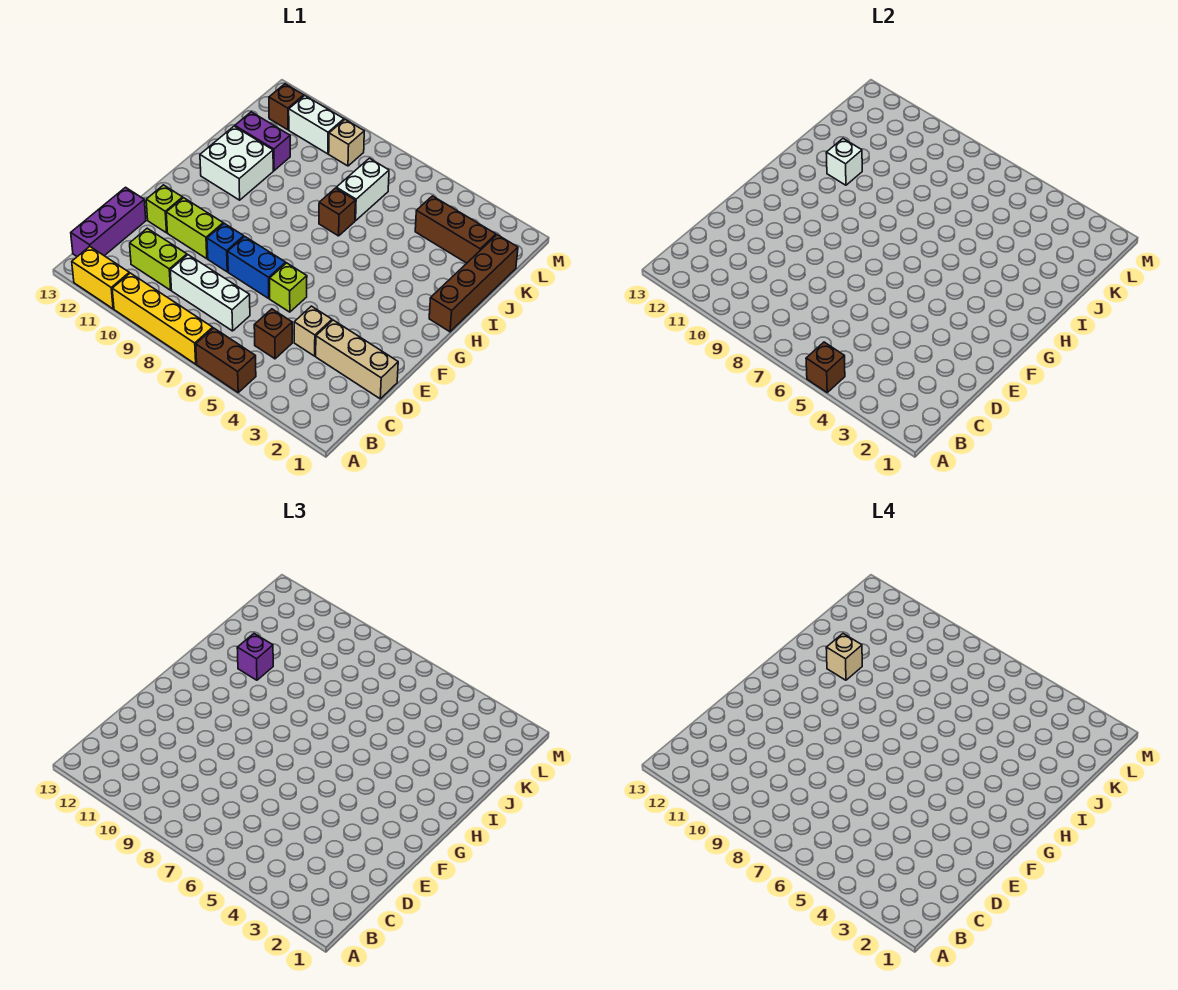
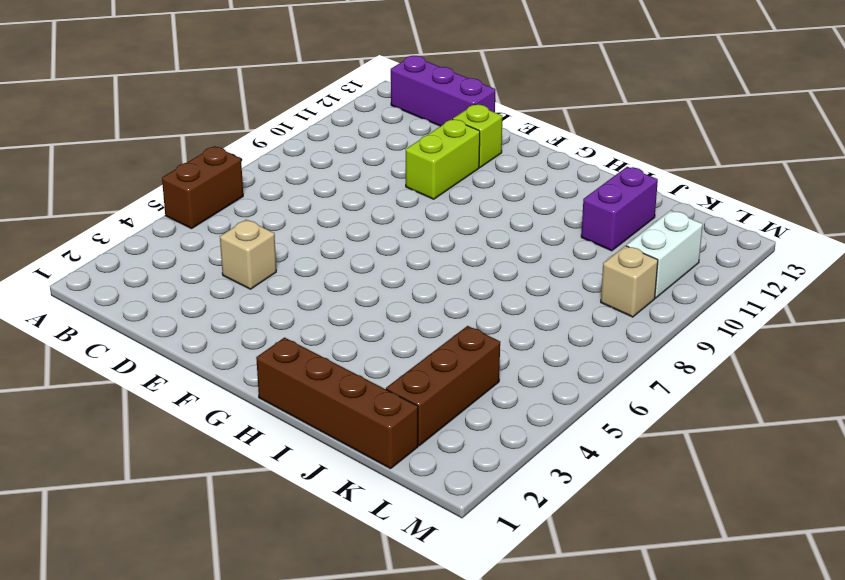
none -> yellow 1x4 brick [112,273,213,364]
none -> yellow 1x2 brick [72,247,129,309]
none -> brown 1x1 brick [254,309,292,359]

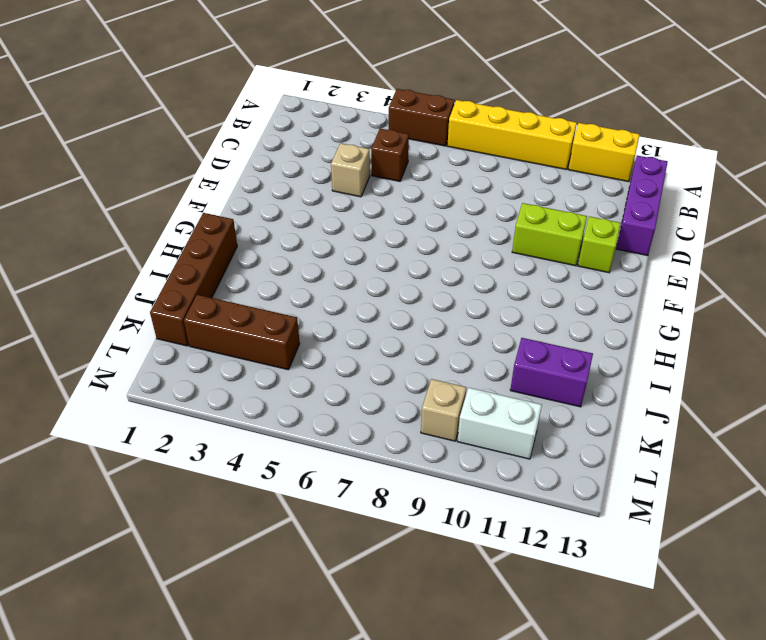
none -> white 1x3 brick [170,255,250,331]
none -> lime 1x2 brick [130,228,187,290]
none -> tan 1x3 brick [316,320,398,399]

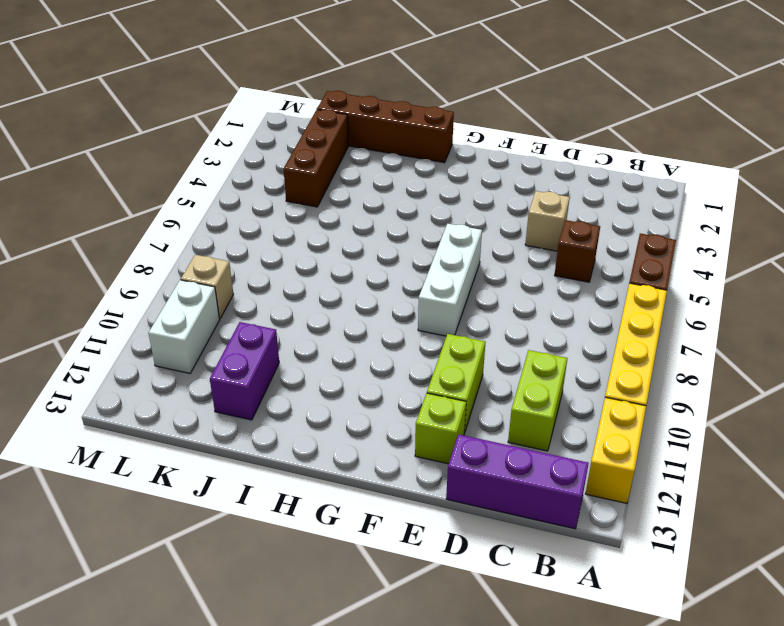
white 1x3 brick [418,224,482,336] -> white 1x3 brick moved to [170,255,250,331]
none -> tan 1x3 brick [316,320,398,399]
none -> lime 1x1 brick [270,263,307,312]
none -> blue 1x2 brick [228,237,286,298]

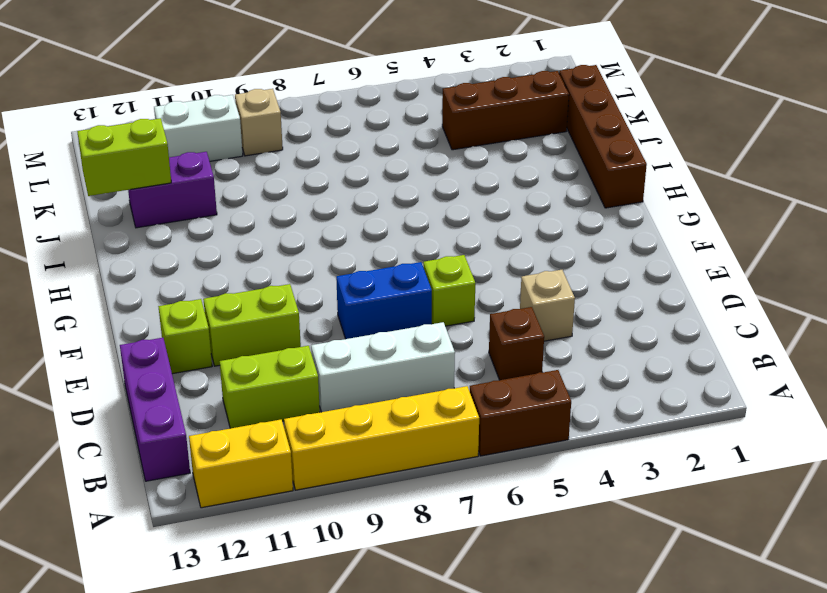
lime 1x2 brick [77,118,171,196] -> none
none -> tan 1x3 brick [316,320,398,399]
none -> blue 1x1 brick [207,223,244,272]
none -> white 2x2 brick [200,126,273,200]

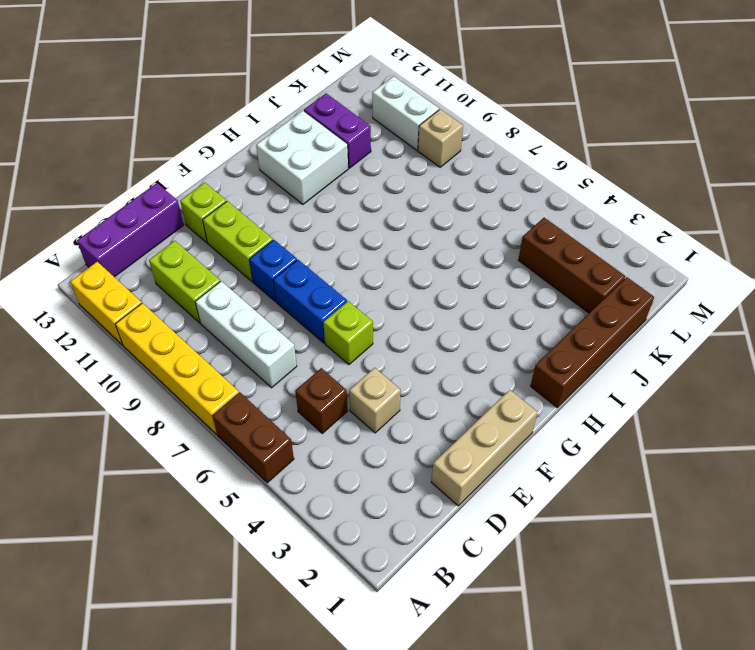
tan 1x3 brick [431,390,538,506] -> tan 1x3 brick turned to [316,320,398,399]
none -> brown 1x1 brick [319,188,355,236]
none -> white 1x2 brick [336,158,389,221]
none -> brown 1x1 brick [269,84,304,130]

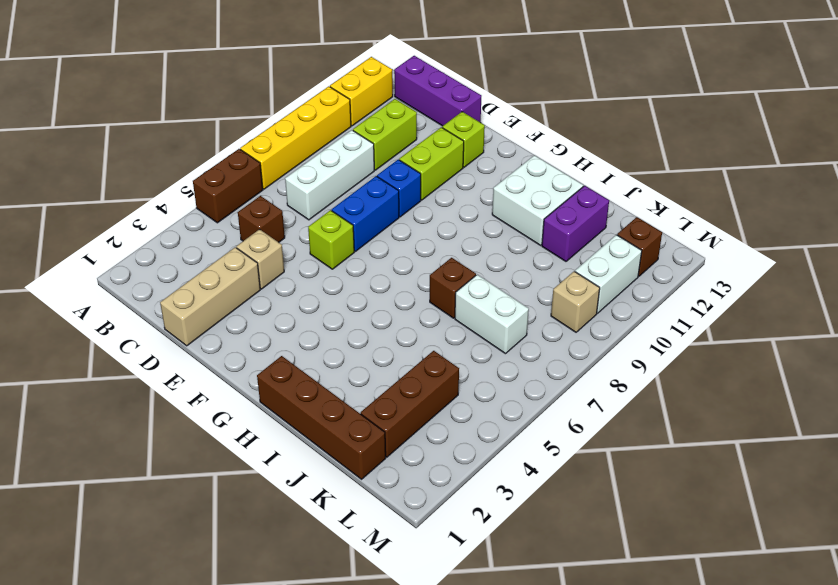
none -> brown 1x1 brick [806,342,845,392]
none -> white 1x1 brick [826,139,862,185]
none -> purple 1x1 brick [237,634,273,680]

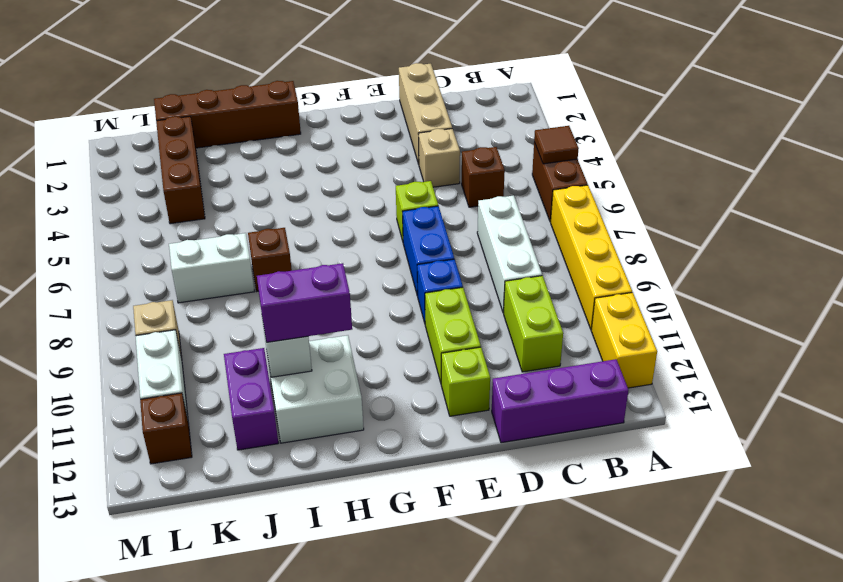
brown 1x1 tile [534,126,579,164] -> brown 1x1 brick [806,342,845,392]
purple 1x2 brick [257,263,352,342] -> purple 1x1 brick [237,634,273,680]
none -> tan 1x1 brick [826,634,862,680]

